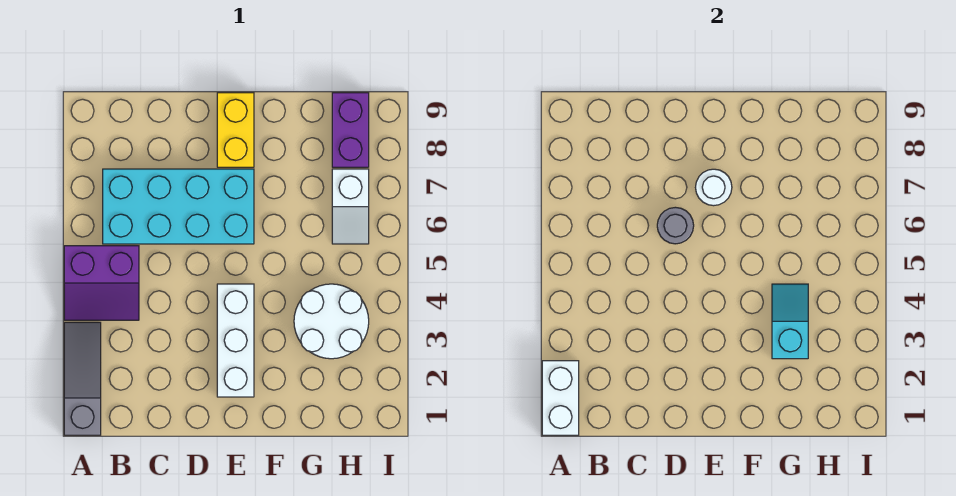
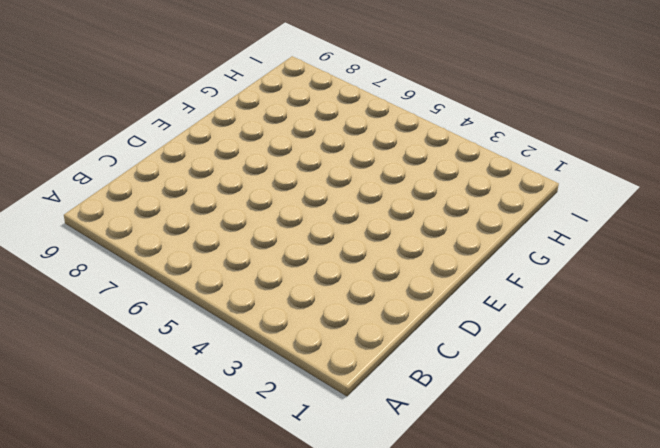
none -> grey 1x3 slope [64,322,101,435]
none -> purple 2x2 slope [64,246,139,320]
none -> cyan 2x4 brick [103,169,254,244]

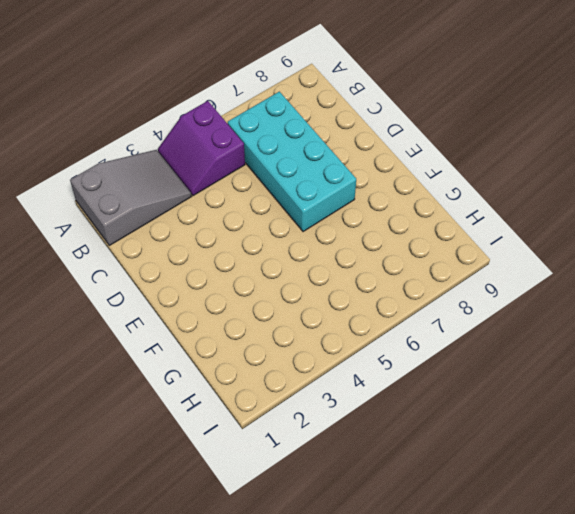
grey 2x3 slope [70,150,191,245] -> grey 1x3 slope [64,322,101,435]
none -> white 1x3 brick [217,284,254,397]
none -> yellow 1x2 brick [217,93,254,167]
none -> white 2x2 round brick [294,284,369,359]

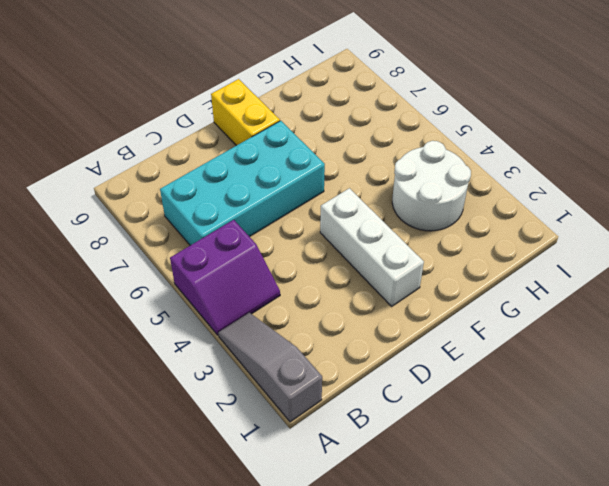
none -> white 1x2 slope [332,169,369,244]
none -> purple 1x2 brick [332,93,369,167]
none -> white 1x2 brick [542,361,579,435]

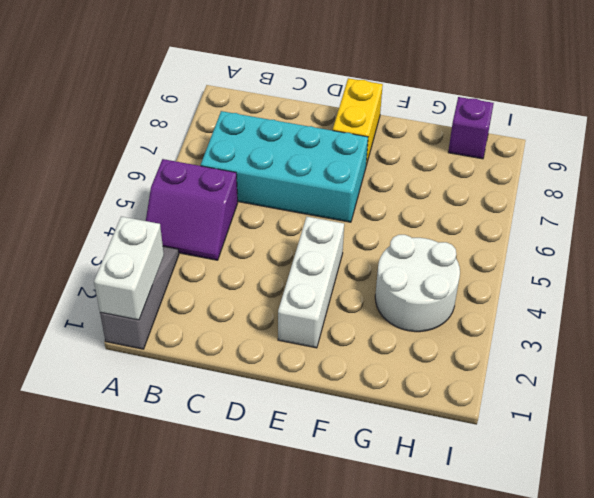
purple 1x1 brick [448,97,494,159] -> purple 1x2 brick [332,93,369,167]
none -> white 1x2 slope [332,169,369,244]
none -> grey 1x1 round brick [657,207,694,244]
none -> white 1x1 round brick [696,169,732,206]

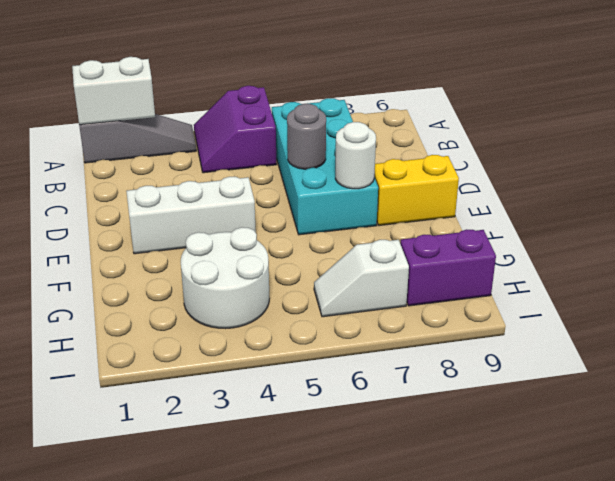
none -> cyan 1x2 slope [772,284,808,359]

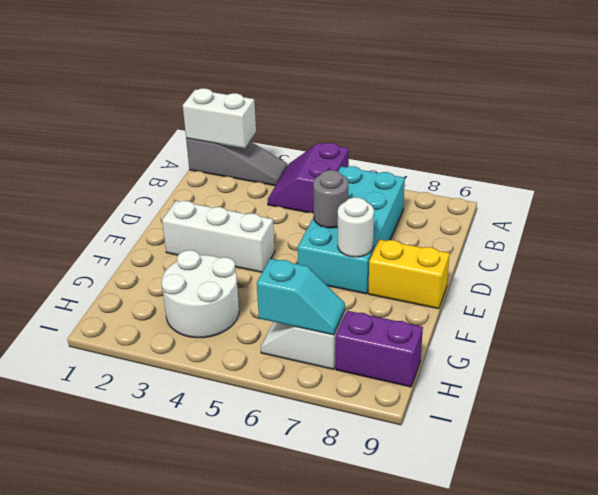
cyan 1x2 slope [257,259,345,335] -> cyan 1x2 slope moved to [772,284,808,359]

